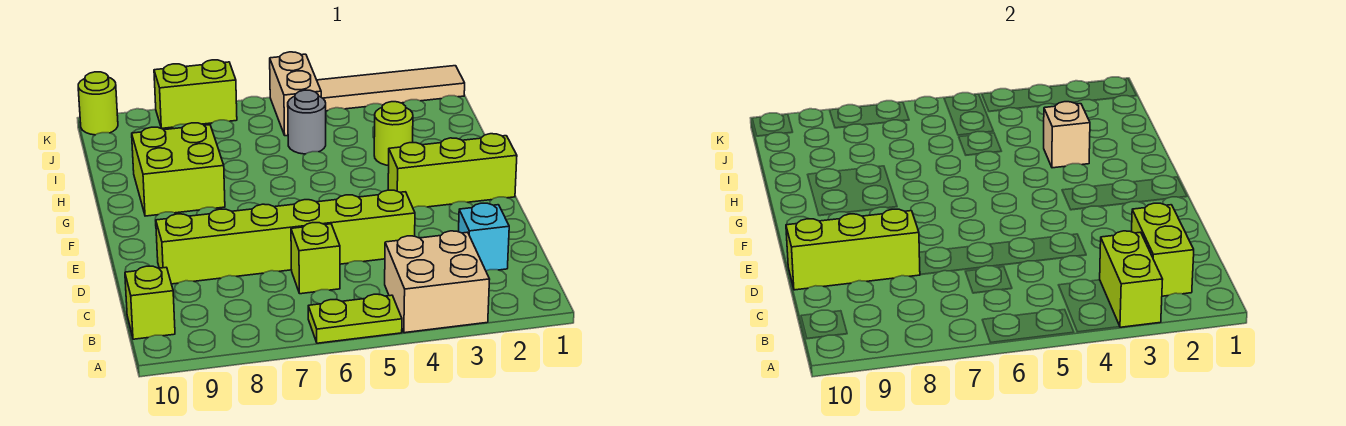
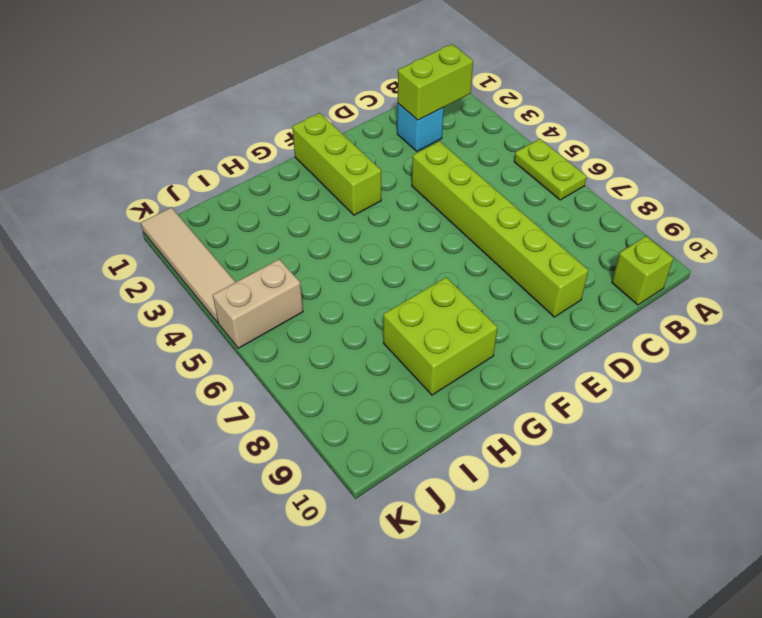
none -> tan 2x2 brick [385,231,490,333]
none -> lime 1x1 brick [291,223,340,294]
none -> lime 1x1 round brick [374,102,413,166]

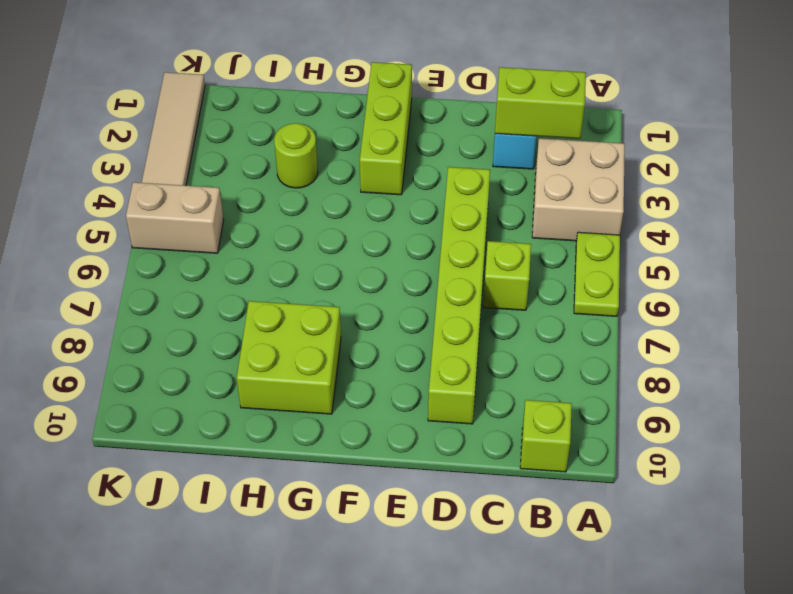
none -> grey 1x1 round brick [288,90,326,154]
none -> lime 1x2 brick [154,60,237,128]
none -> lime 1x1 round brick [78,72,118,135]

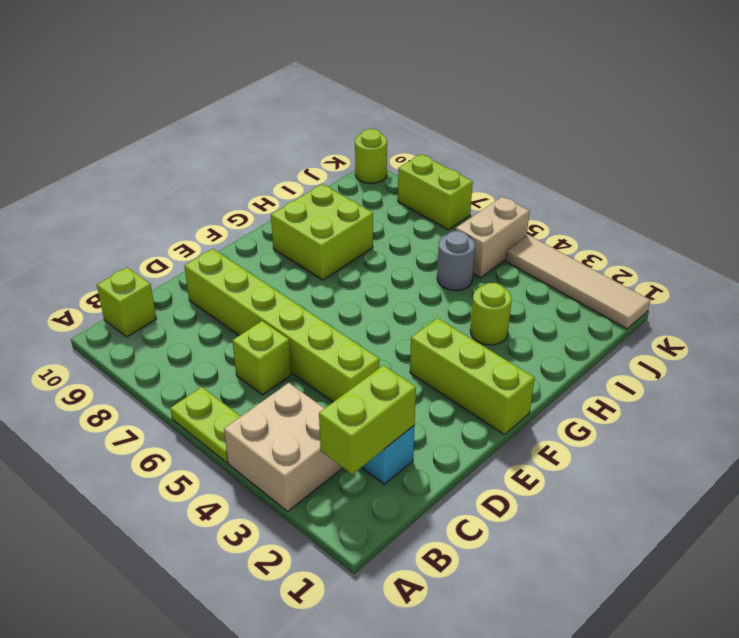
none -> lime 1x2 brick [1100,231,1163,327]
none -> lime 1x3 brick [786,209,920,290]
none -> tan 1x1 brick [1044,102,1090,168]

